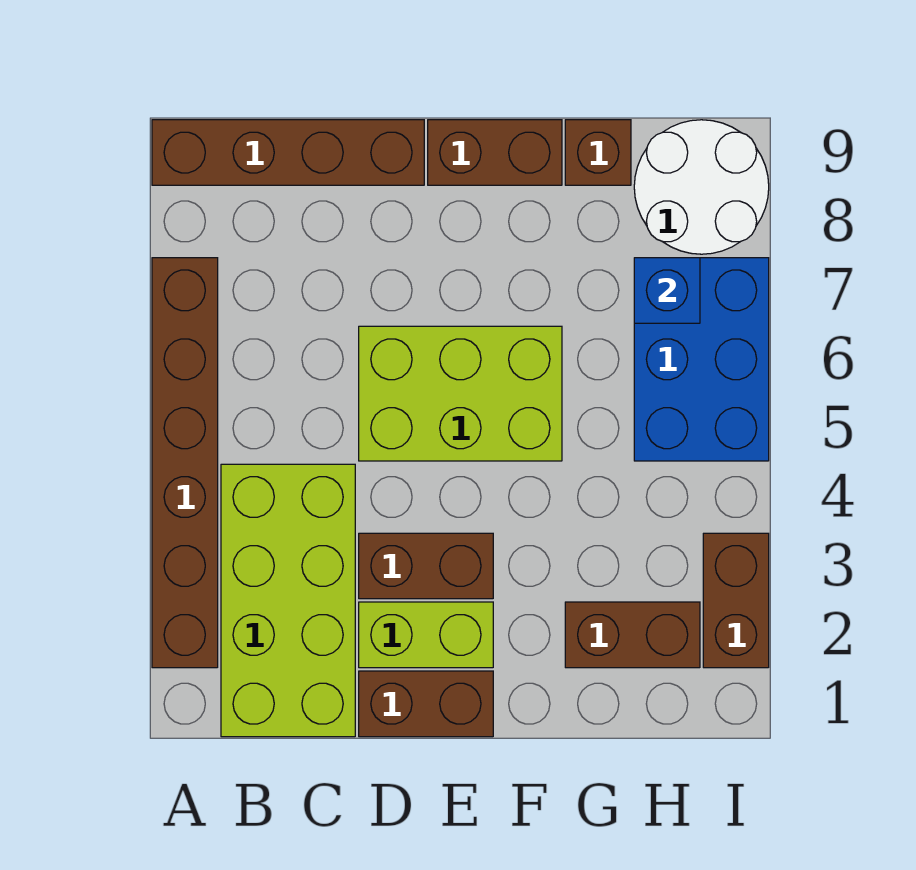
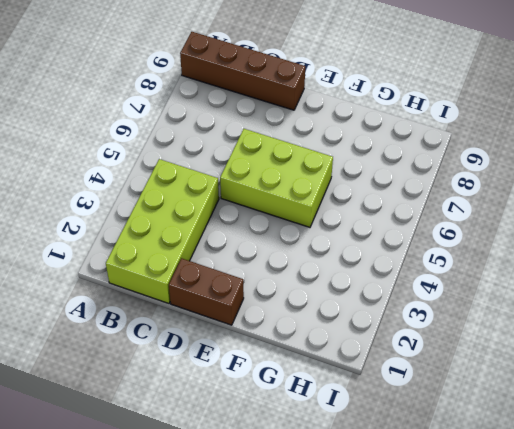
none -> brown 1x6 brick [152,258,218,668]
none -> lime 1x2 brick [359,602,493,668]
none -> brown 1x2 brick [359,533,493,599]

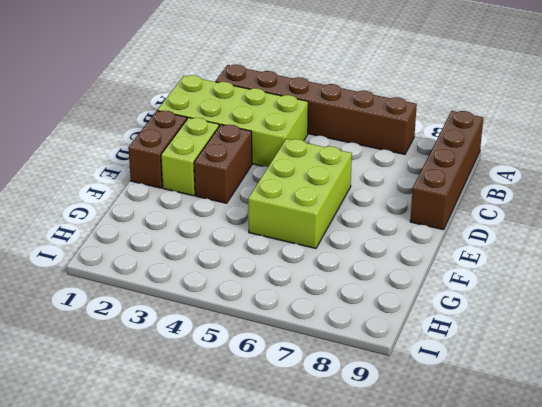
none -> brown 1x2 brick [428,120,562,185]
none -> brown 1x2 brick [565,602,700,668]
none -> brown 1x1 brick [565,120,631,185]

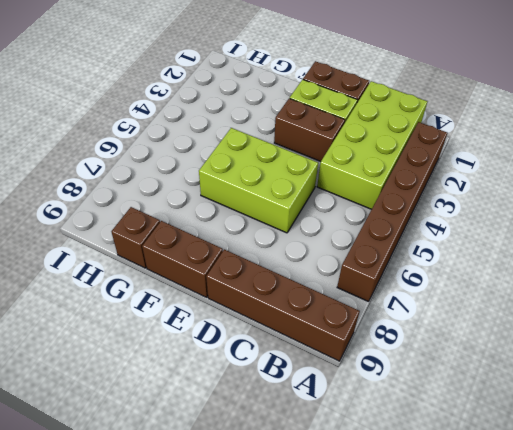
none -> brown 1x2 brick [565,602,700,668]
none -> blue 2x3 brick [634,258,769,461]
none -> white 2x2 round brick [634,120,769,254]

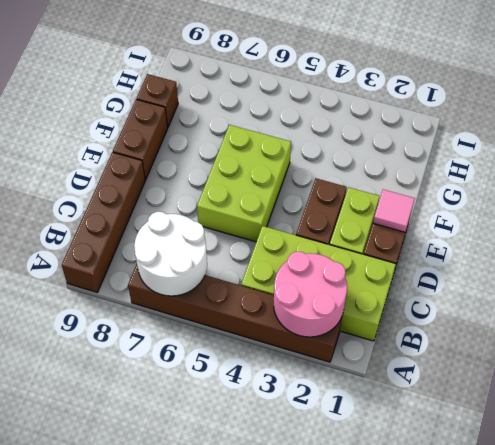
pink 2x2 round brick [274,251,347,337] -> none
white 2x2 round brick [134,212,207,296] -> white 2x2 round brick moved to [634,120,769,254]
pink 1x1 tile [373,190,415,232] -> none
none -> brown 1x2 brick [565,602,700,668]
none -> blue 2x3 brick [634,258,769,461]
none -> brown 1x2 brick [703,533,769,668]

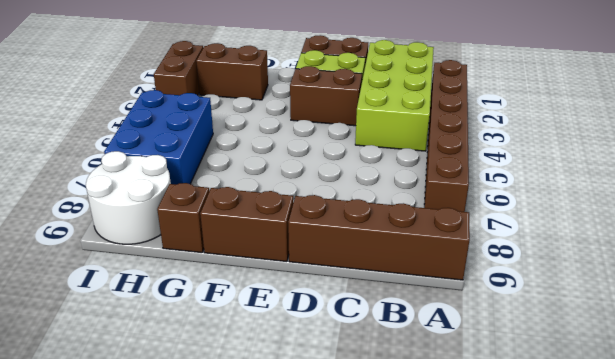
none -> lime 2x3 brick [359,326,562,461]
none -> blue 1x1 brick [634,258,700,323]

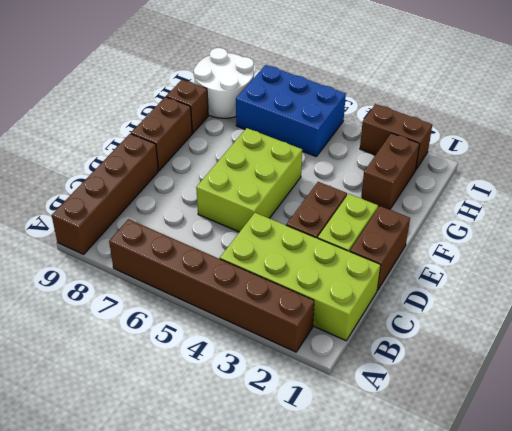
none -> blue 1x1 brick [634,258,700,323]

